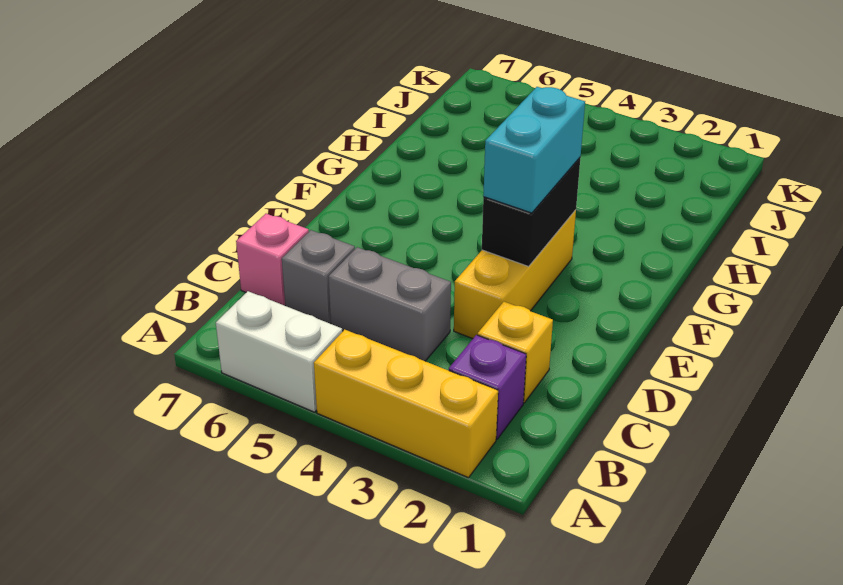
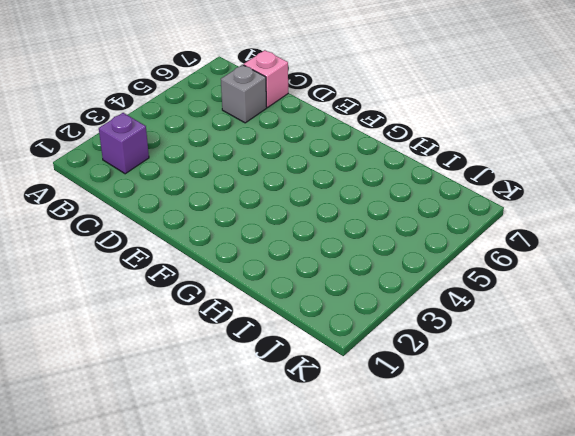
none -> yellow 1x3 brick [314,329,498,478]
none -> white 1x2 brick [216,291,342,412]

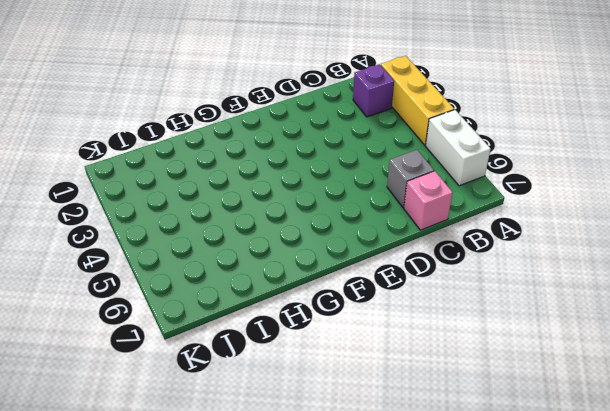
none -> yellow 1x1 brick [477,302,553,403]
none -> grey 1x2 brick [329,247,451,361]

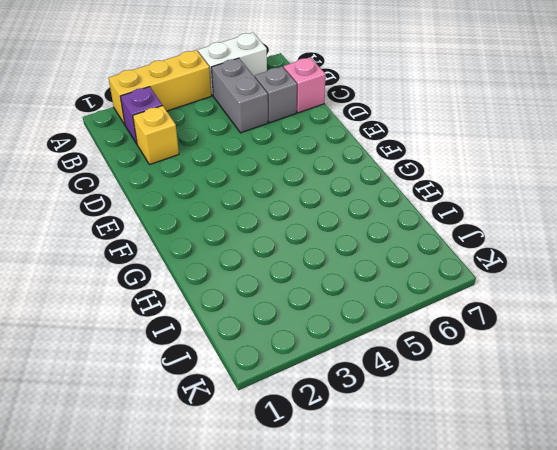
grey 1x2 brick [211,58,268,133] -> grey 1x2 brick turned to [329,247,451,361]
none -> yellow 1x3 brick [454,210,576,339]
none -> black 1x2 brick [482,158,580,267]

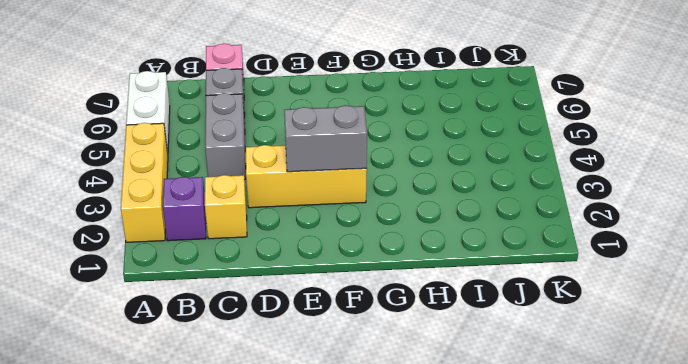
grey 1x2 brick [284,105,367,172] -> black 1x2 brick [482,158,580,267]
none -> cyan 1x2 brick [483,87,585,213]

